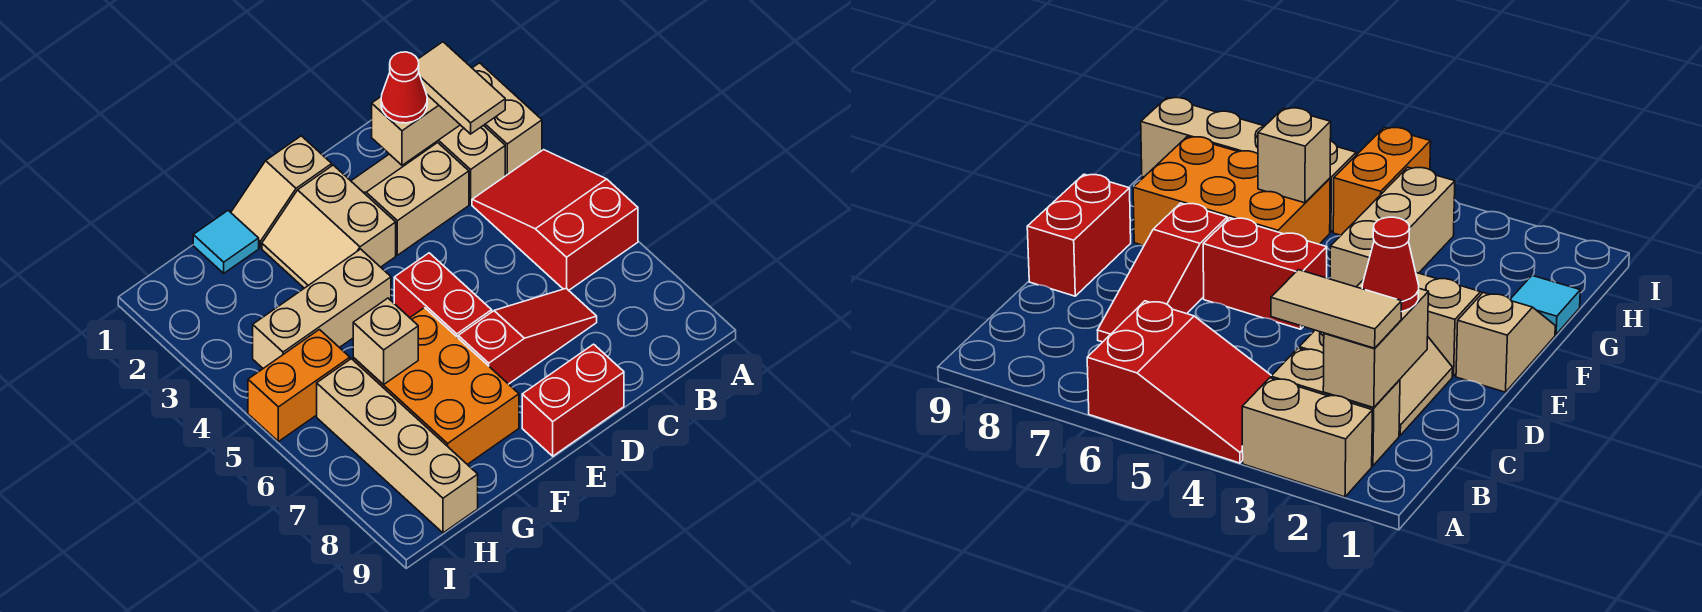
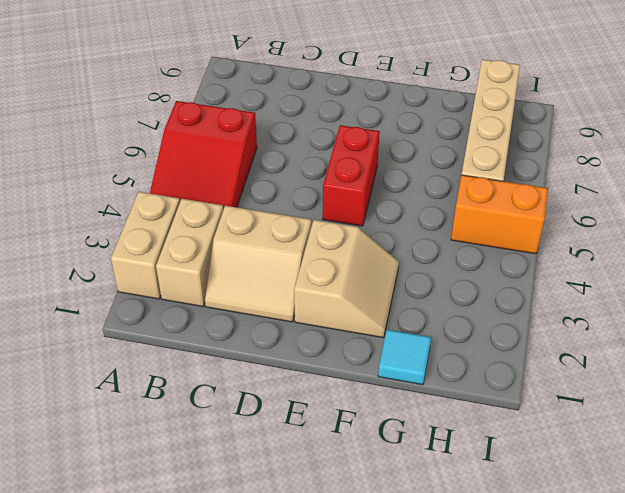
none -> red 1x3 slope [458,288,597,384]
none -> red 1x2 brick [522,344,624,456]
none -> tan 1x2 slope [231,136,332,248]

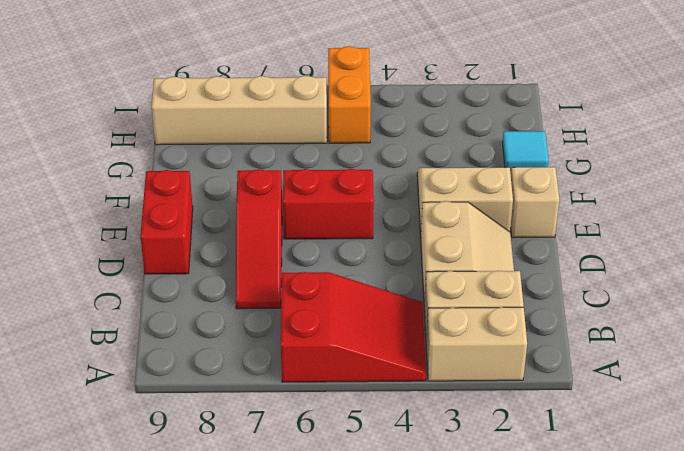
none -> tan 1x3 brick [253,249,391,368]
none -> orange 2x3 brick [353,308,519,464]
none -> tan 1x2 brick [372,94,460,165]

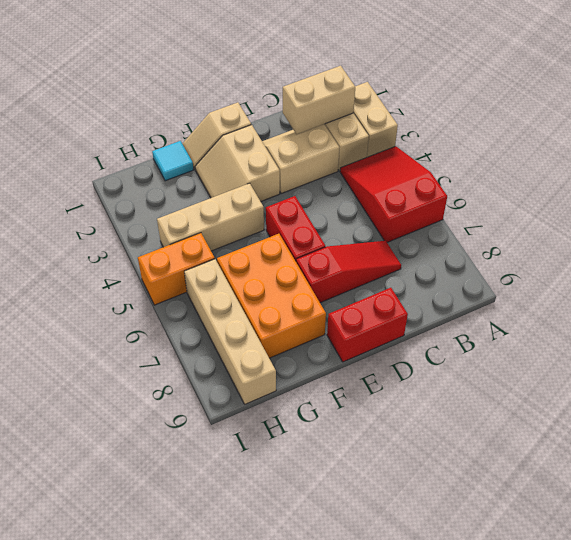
none -> tan 1x1 brick [353,298,418,385]
none -> tan 1x2 tile [418,42,505,134]
none -> red 1x1 cone [381,52,427,123]

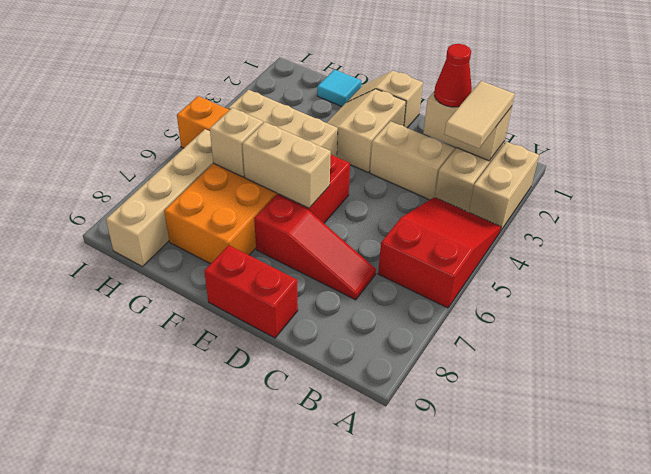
tan 1x2 brick [242,122,331,208] -> none

